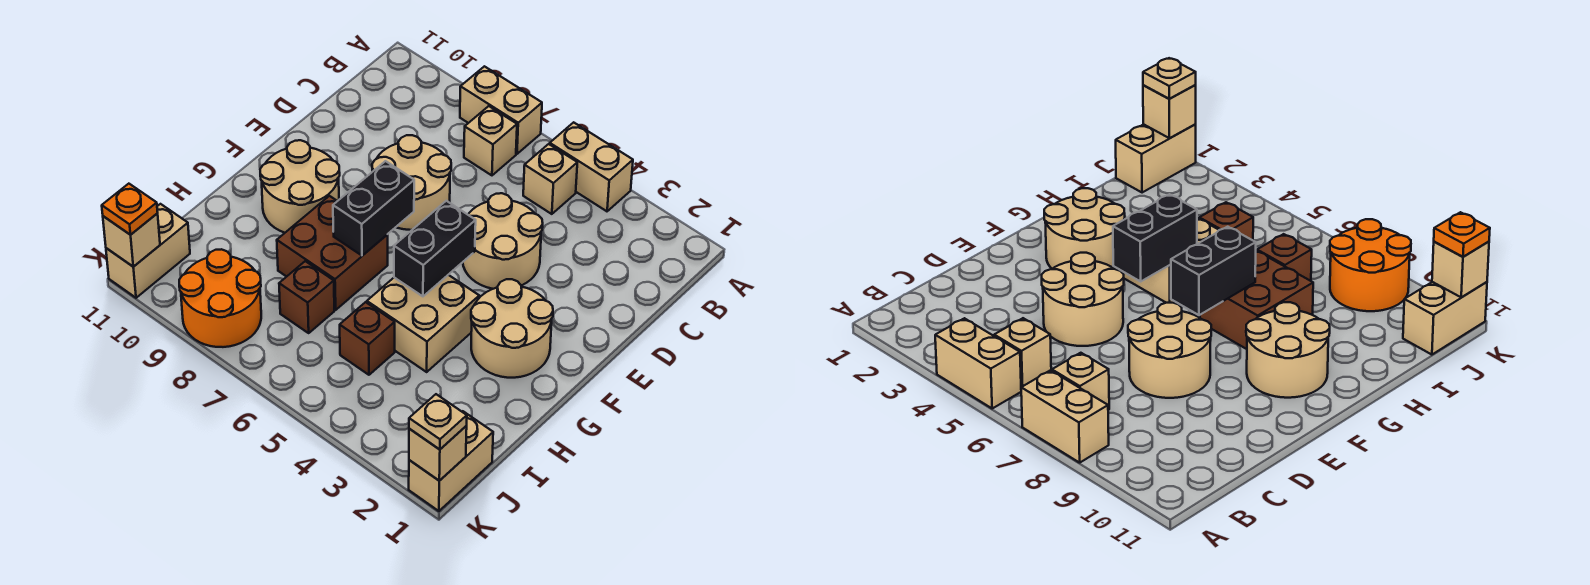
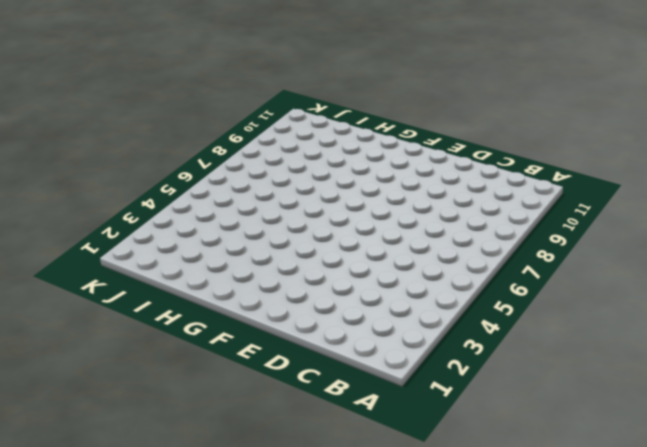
none -> tan 1x2 brick [550,122,633,211]
none -> tan 1x2 brick [460,66,542,154]
none -> tan 1x1 brick [523,144,577,214]

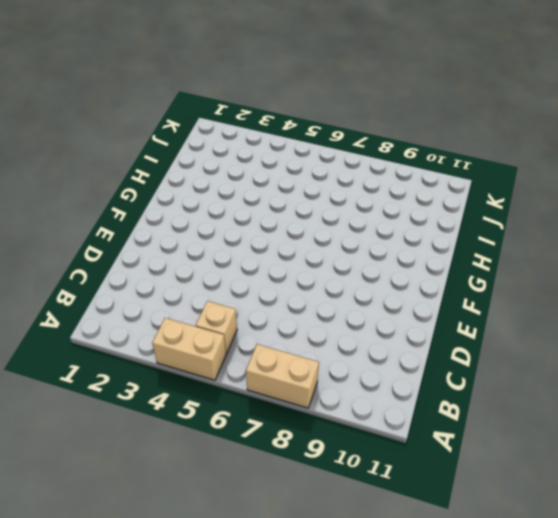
none -> tan 1x1 brick [464,106,517,175]
none -> tan 2x2 round brick [463,193,543,289]
none -> tan 2x2 round brick [372,135,451,230]

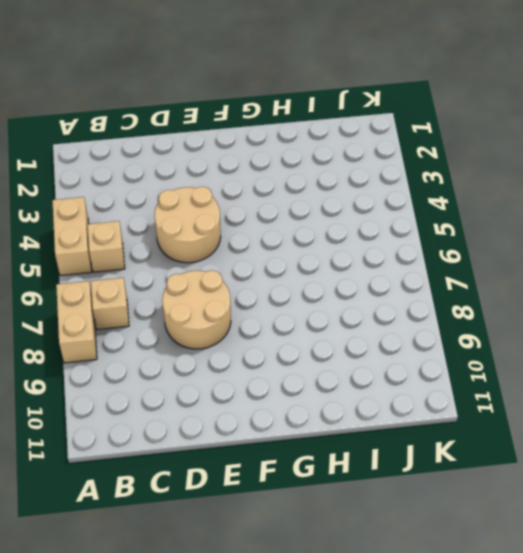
none -> tan 2x2 round brick [471,279,553,378]
none -> tan 2x2 round brick [260,140,340,233]
none -> tan 2x2 brick [367,275,479,372]

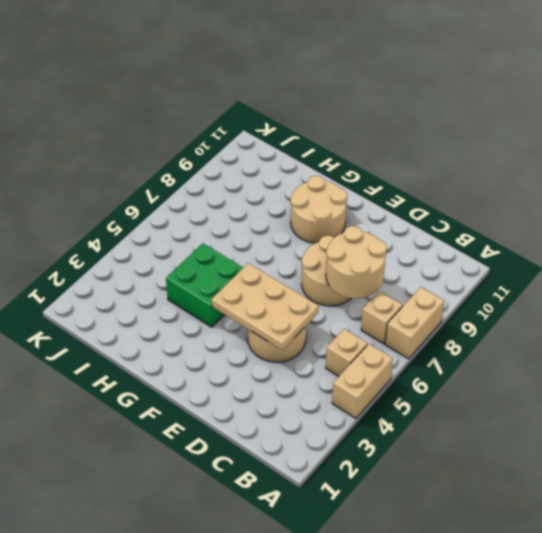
tan 2x2 round brick [326,226,387,298] -> tan 2x2 round brick moved to [471,279,553,378]
tan 2x3 plate [211,263,319,350] -> black 1x2 brick [394,201,476,296]
green 2x2 brick [166,243,243,327] -> tan 2x2 brick [367,275,479,372]
none -> brown 2x2 brick [277,196,388,310]
none -> brown 1x1 brick [340,302,395,375]
none -> brown 1x1 brick [279,261,334,333]

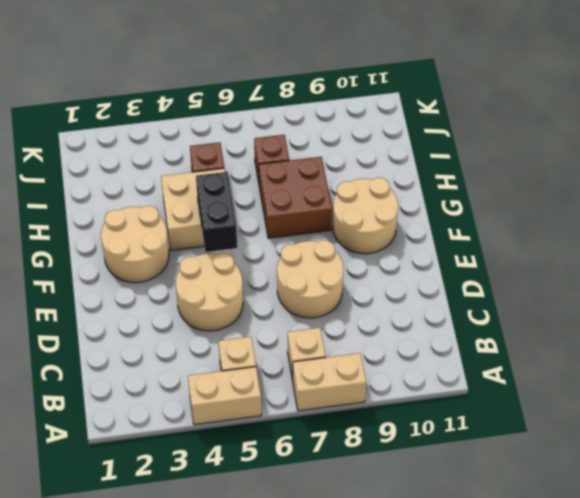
none -> tan 1x2 brick [409,411,493,511]
none -> orange 2x2 round brick [179,249,261,347]
none -> tan 1x2 brick [106,204,190,298]

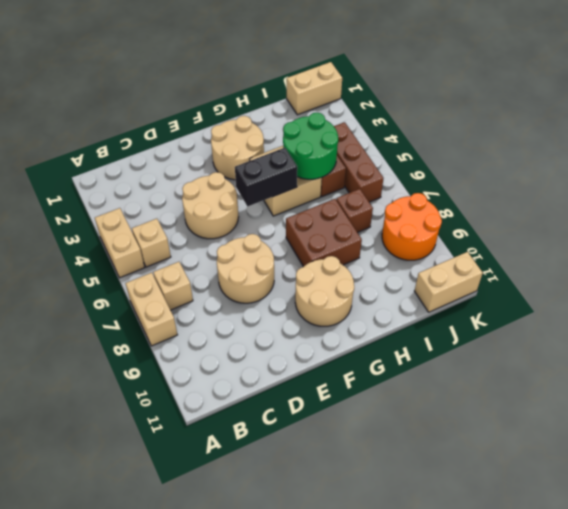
green 2x2 round brick [283,113,338,179] -> none
brown 1x3 brick [334,122,384,202] -> none
none -> black 1x2 brick [333,161,414,256]
none -> tan 1x1 brick [409,426,467,481]
none -> tan 1x1 brick [103,214,160,267]

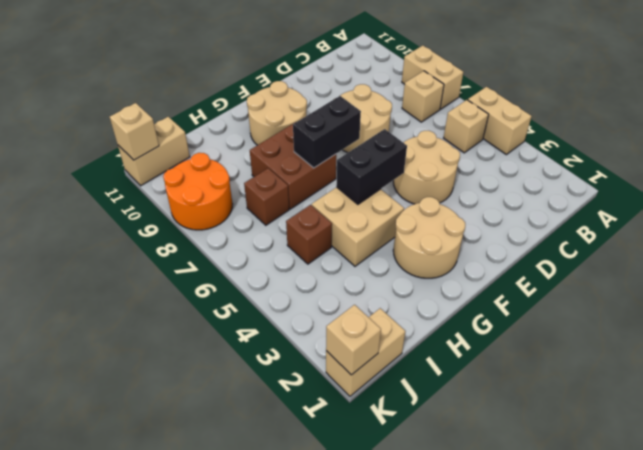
none -> tan 1x1 plate [409,394,467,450]
none -> orange 1x1 plate [102,184,158,235]

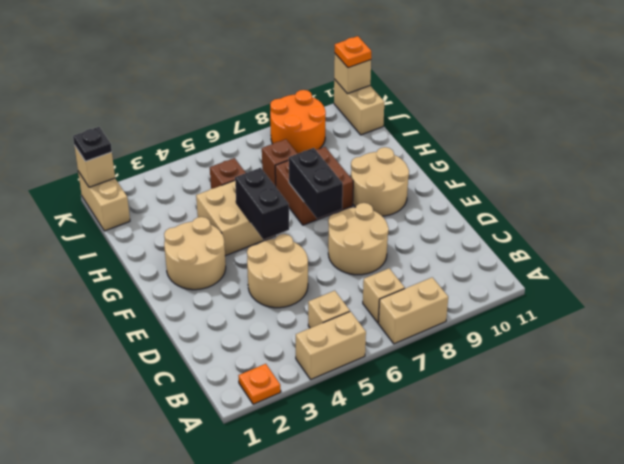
orange 1x1 plate [238,364,281,404] -> none
black 1x1 plate [73,127,112,161] -> tan 1x1 plate [409,394,467,450]

